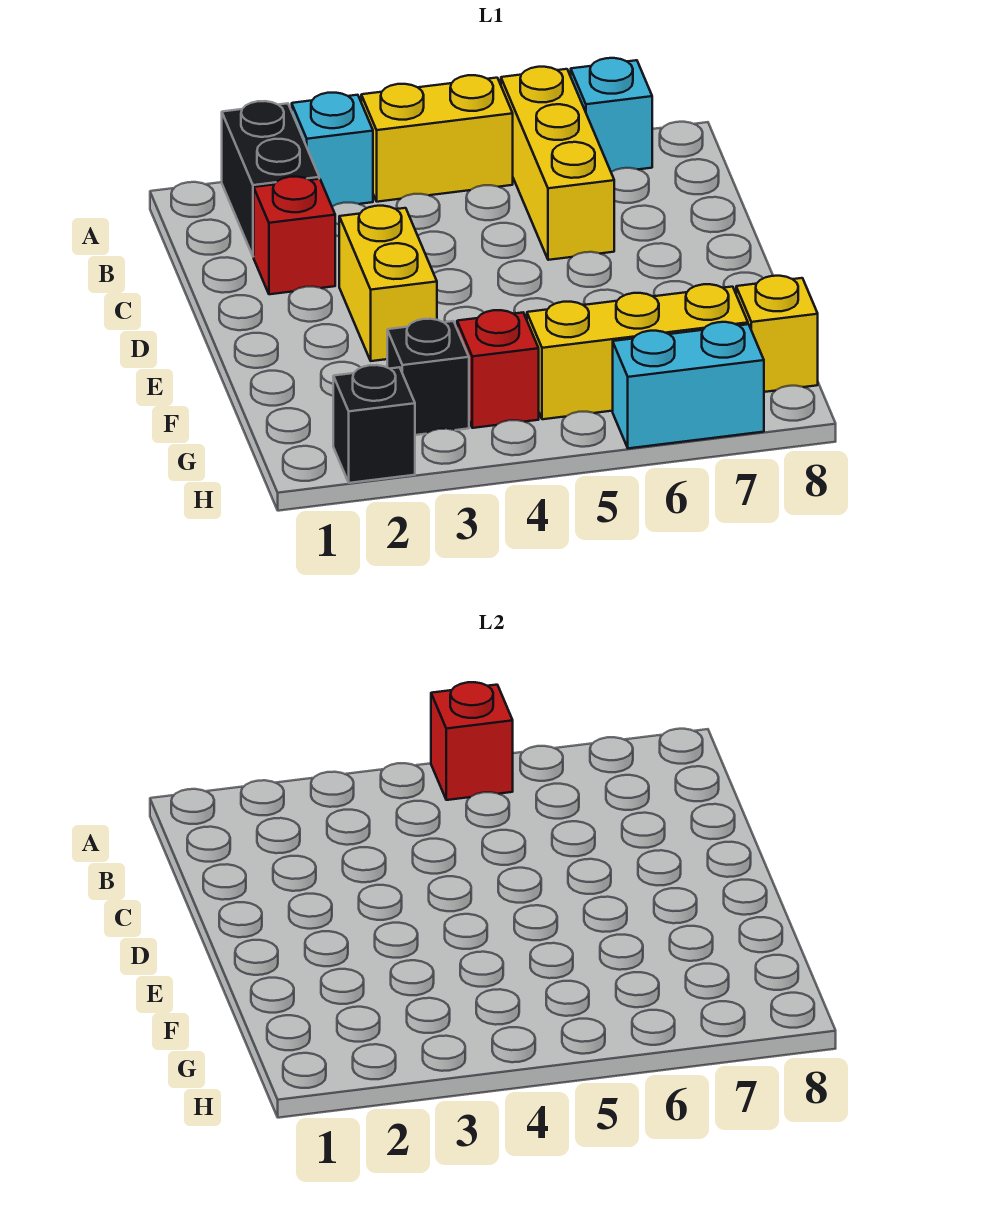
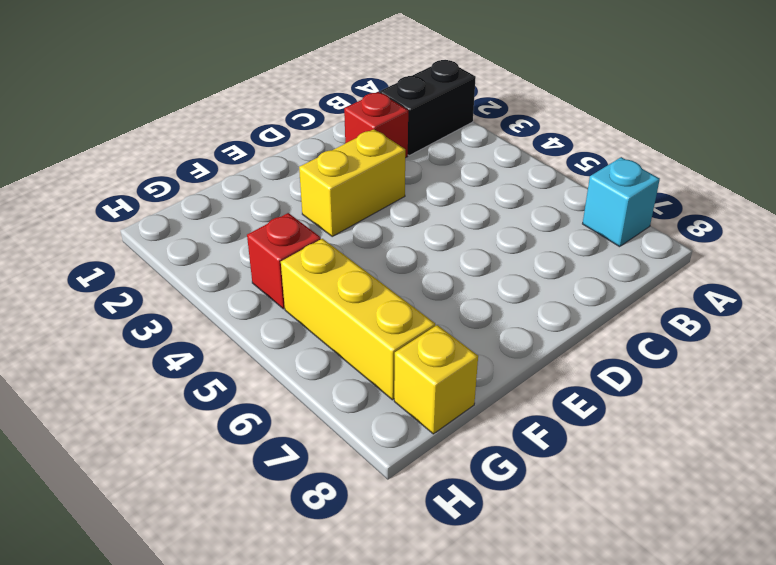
none -> cyan 1x1 brick [292,93,373,206]
none -> yellow 1x2 brick [361,75,513,202]
none -> yellow 1x3 brick [501,67,614,260]

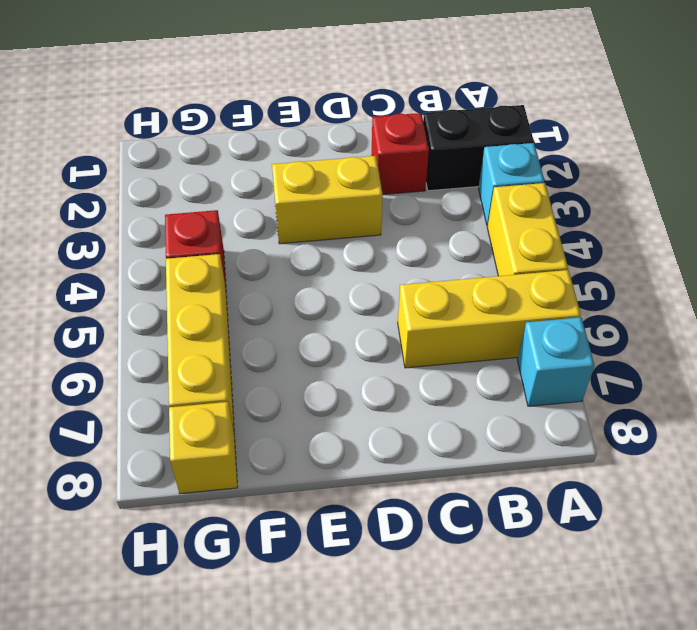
none -> black 1x1 brick [387,319,469,435]
none -> black 1x1 brick [333,365,415,483]
none -> cyan 1x2 brick [613,322,764,448]

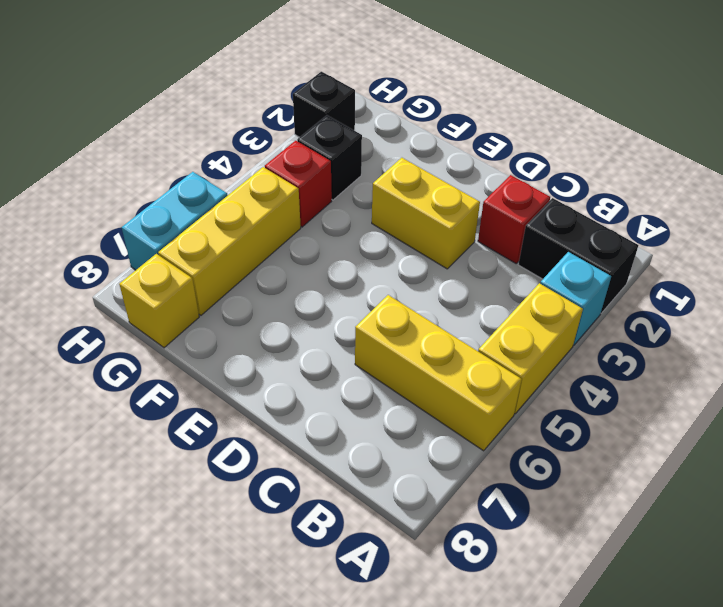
none -> cyan 1x1 brick [571,58,652,172]
none -> red 1x1 brick [431,682,513,800]

